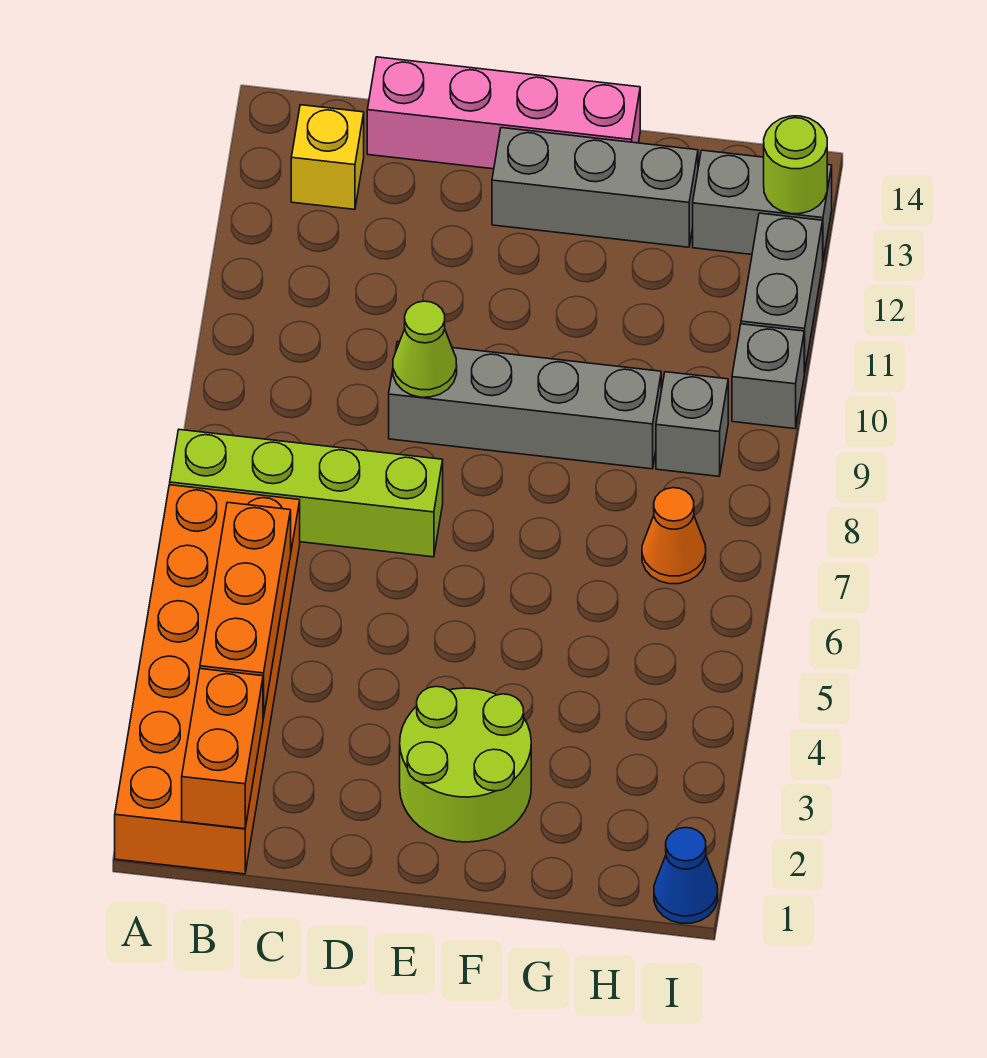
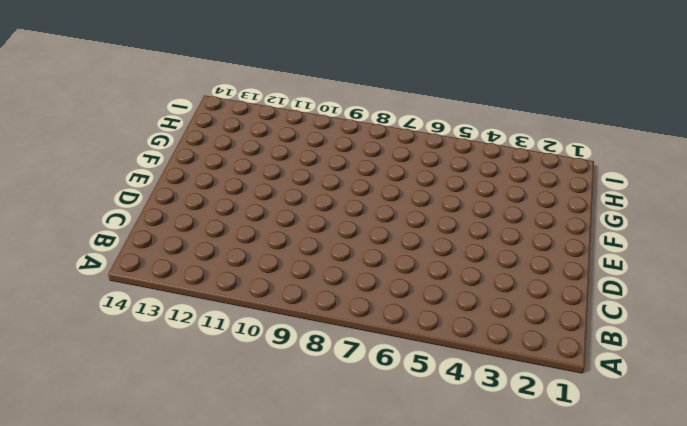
none -> orange 2x6 brick [115,485,300,874]
none -> lime 1x4 brick [170,430,443,557]
none -> yellow 1x1 brick [291,105,364,209]

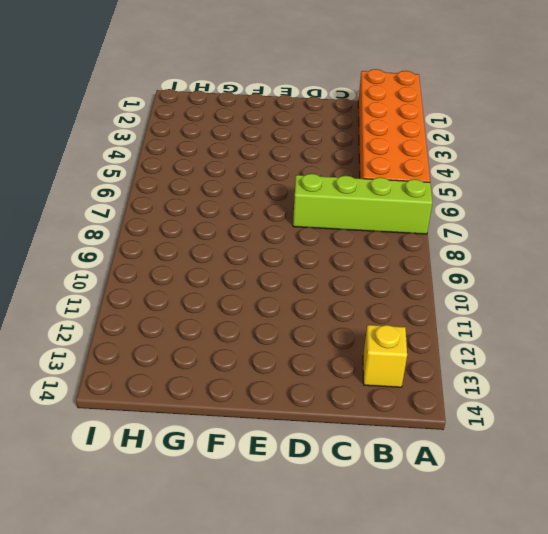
none -> pink 1x4 brick [367,57,640,169]
none -> grey 1x4 brick [389,342,661,469]
none -> lime 2x2 round brick [400,686,531,842]

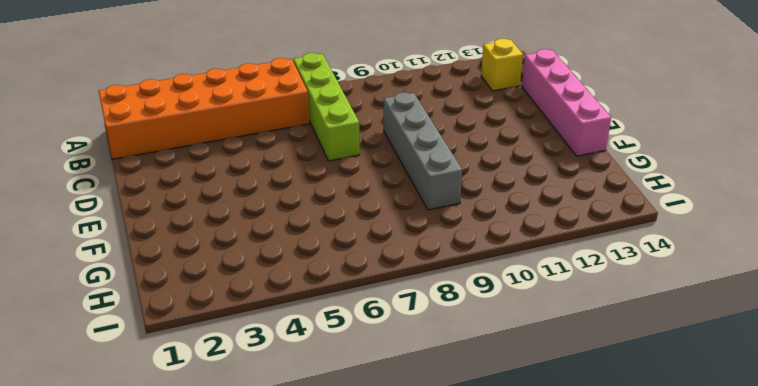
none -> lime 2x2 round brick [400,686,531,842]
none -> grey 1x3 brick [492,128,698,247]
none -> orange 1x1 cone [642,488,706,584]

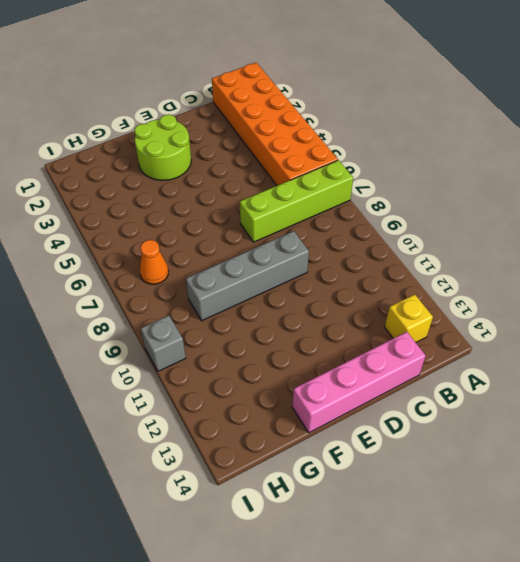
none -> grey 1x3 brick [492,128,698,247]
none -> grey 1x1 brick [656,372,728,476]
none -> grey 1x2 brick [693,150,832,260]

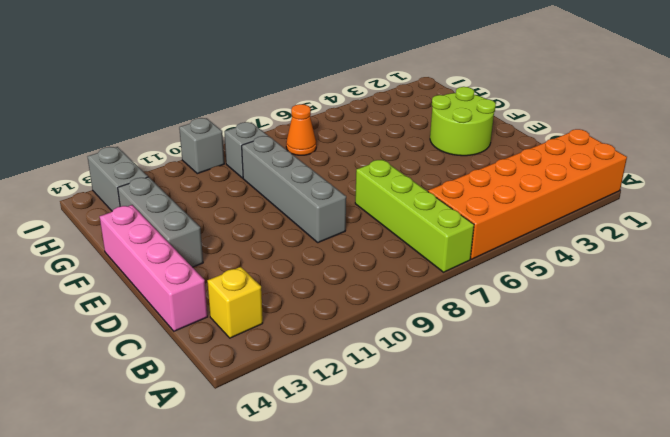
none -> blue 1x1 cone [654,828,718,924]
none -> grey 1x2 brick [741,213,823,373]
none -> orange 1x2 brick [182,669,263,829]

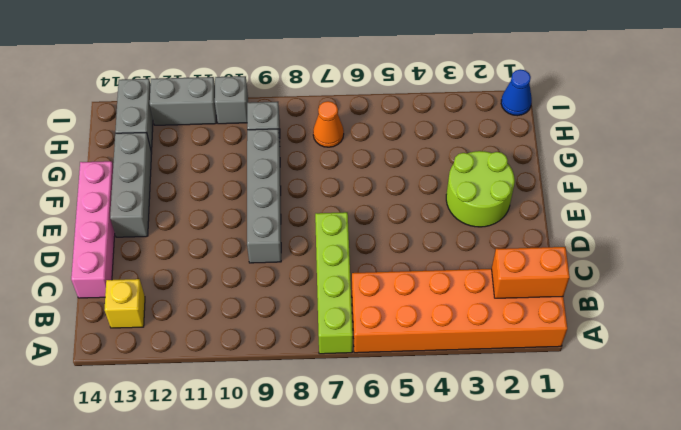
none -> orange 1x3 brick [200,502,291,718]
none -> lime 1x1 cone [393,301,457,397]
none -> lime 1x1 round brick [764,116,827,214]

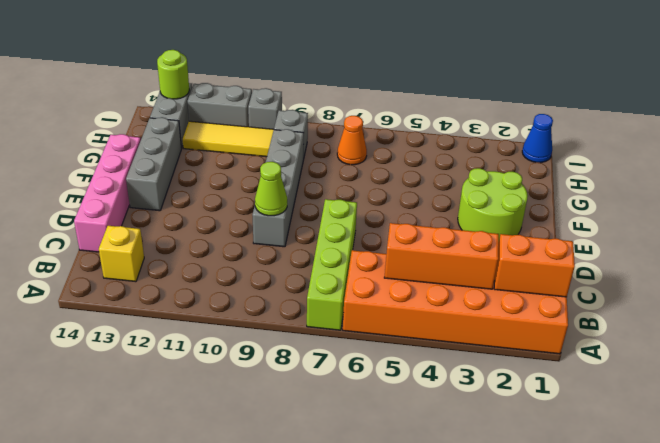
yellow 1x3 tile [183,121,274,157] -> none

